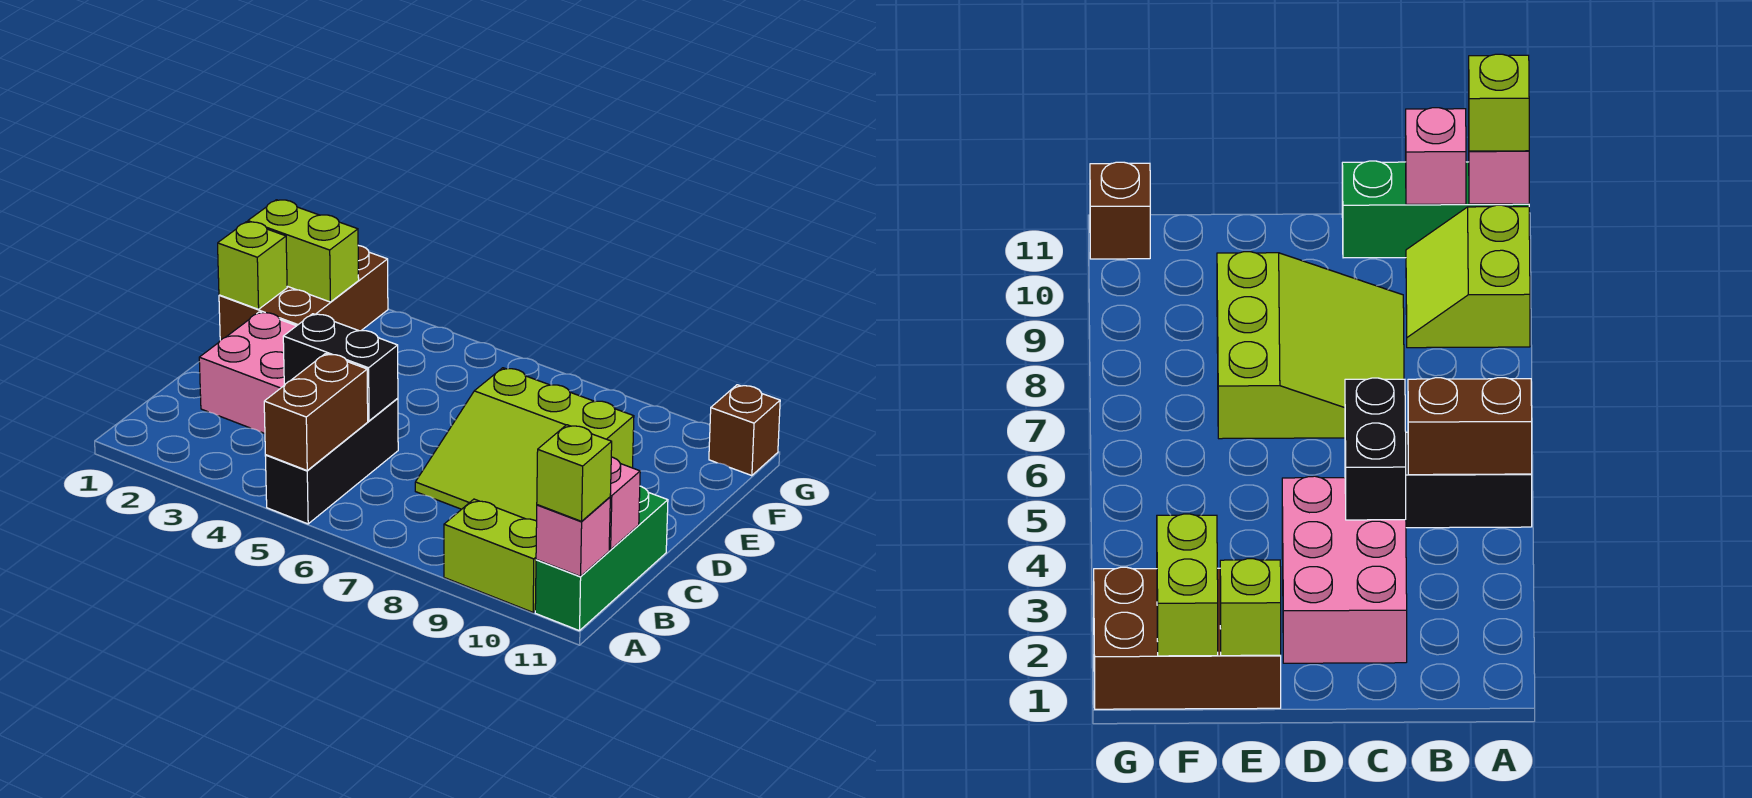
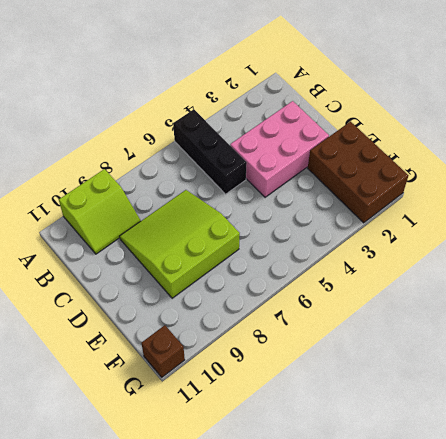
none -> green 1x3 brick [535,486,668,631]
none -> brown 1x2 brick [264,354,368,470]
none -> pink 1x1 brick [536,497,610,576]

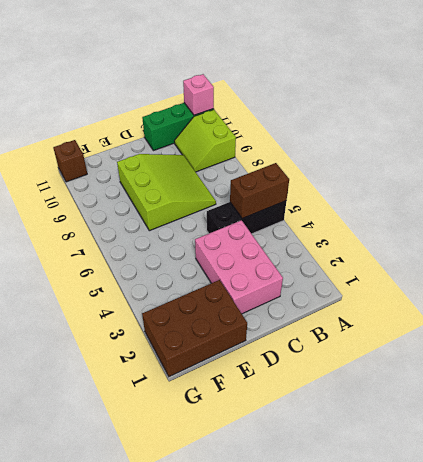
none -> pink 1x1 brick [609,457,640,550]
none -> black 1x2 brick [283,314,398,421]
none -> lime 1x1 brick [218,222,287,309]

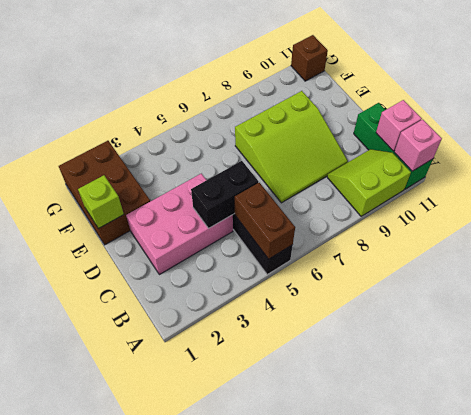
none -> lime 1x2 brick [248,200,359,302]
none -> lime 1x1 brick [537,425,612,521]

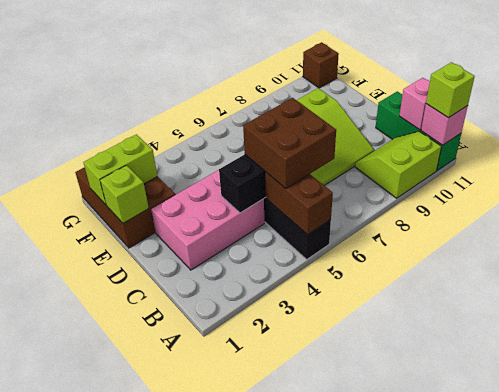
brown 2x2 brick [243,98,336,189] -> none

